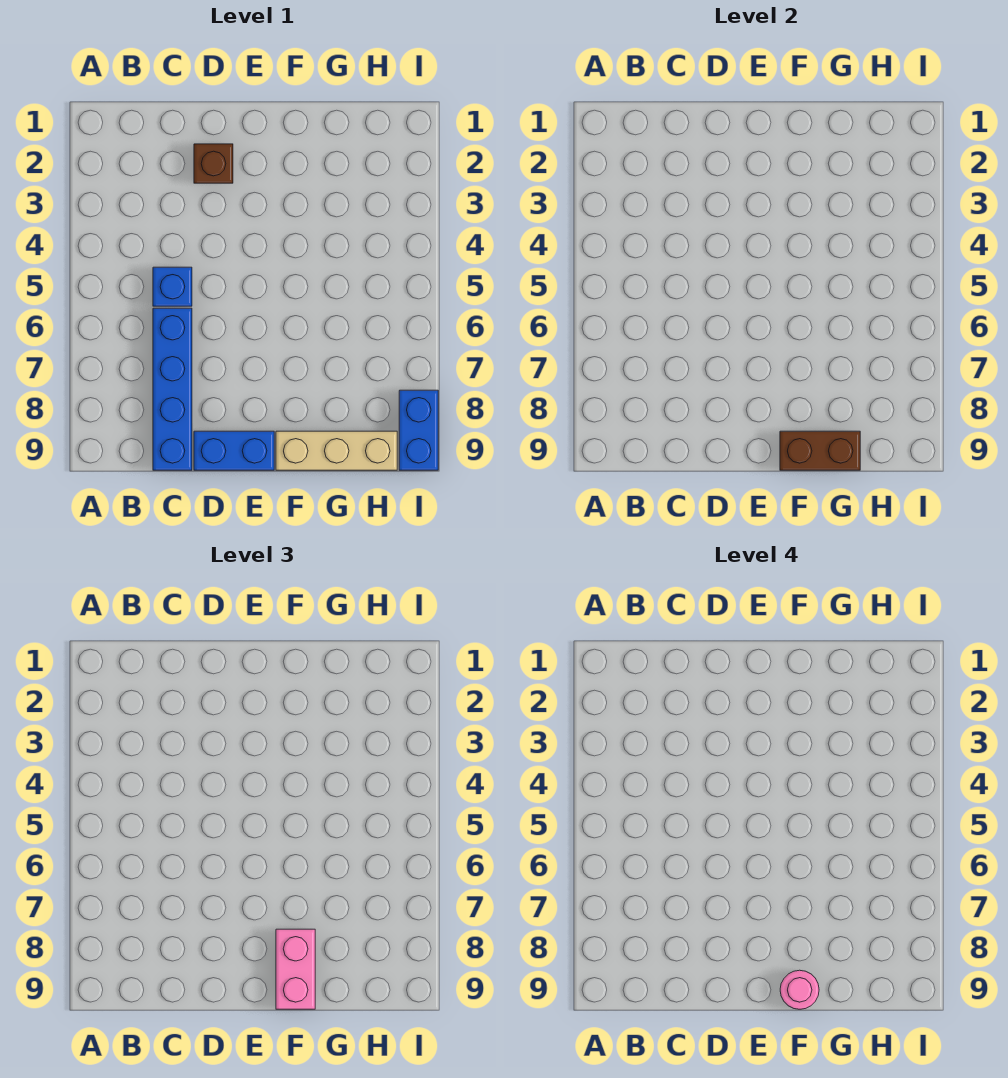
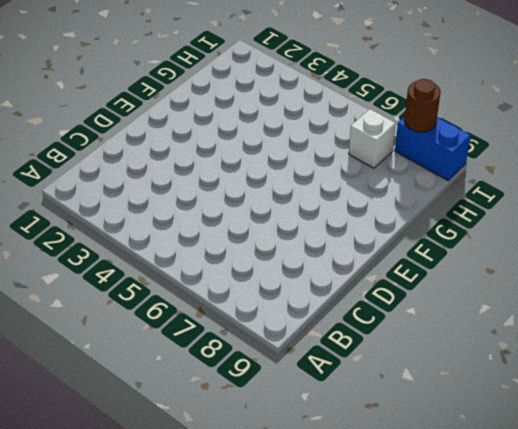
white 1x1 brick [349,109,396,168] -> none
brown 1x1 round brick [404,79,441,132] -> none
none -> blue 1x1 brick [153,267,192,306]
none -> blue 1x4 brick [153,308,192,470]

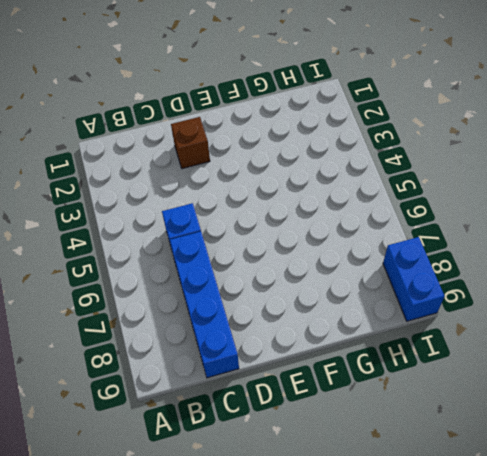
none -> blue 1x2 brick [194,431,274,470]
none -> tan 1x3 brick [276,431,397,470]

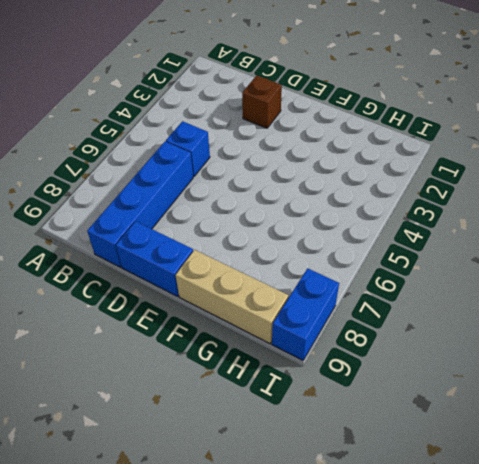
none -> brown 1x2 brick [780,431,860,470]
none -> pink 1x2 brick [276,929,315,1009]

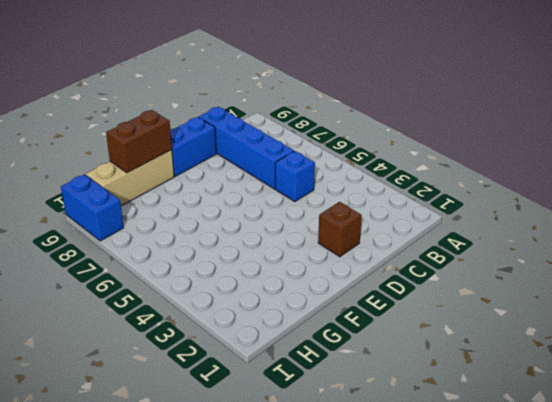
none -> pink 1x2 brick [276,929,315,1009]
none -> pink 1x1 round brick [780,970,819,1009]

